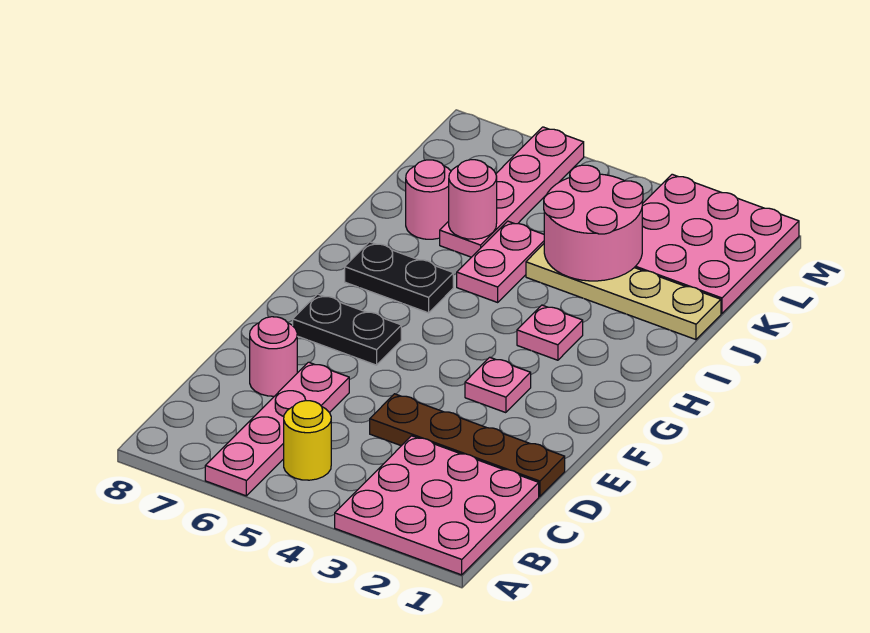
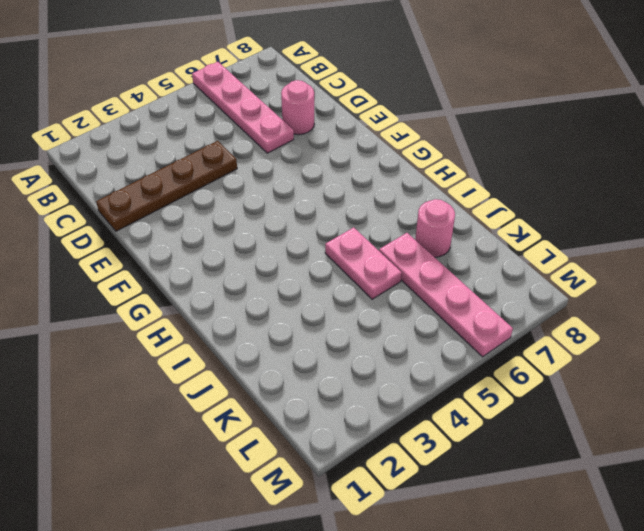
none -> pink 3x3 plate [335,436,539,575]
none -> yellow 1x1 round brick [284,400,331,480]
none -> pink 1x1 plate [465,357,531,413]

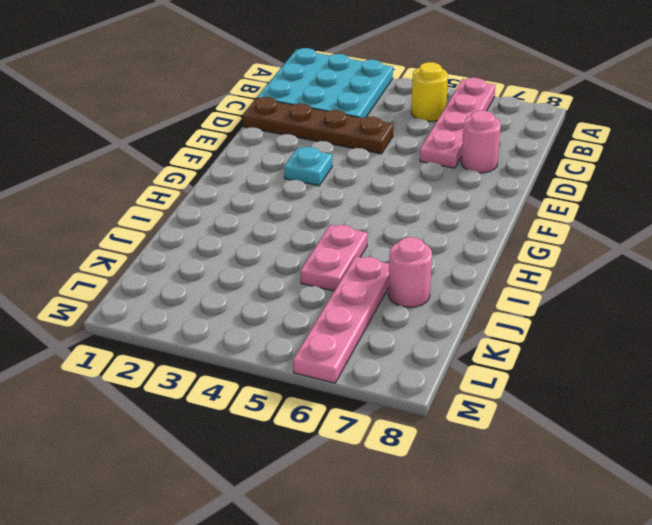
cyan 3x3 plate [257,48,393,118] -> pink 3x3 plate [335,436,539,575]
cyan 1x1 plate [284,147,332,186] -> pink 1x1 plate [465,357,531,413]
none -> black 1x2 plate [293,294,401,365]
none -> pink 1x1 plate [517,305,583,360]
none -> black 1x2 plate [345,242,453,313]

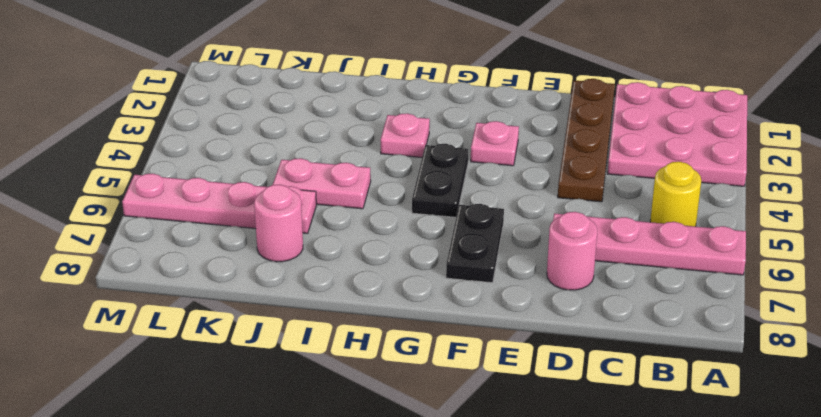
black 1x2 plate [412,144,468,217] -> black 1x2 plate moved to [345,242,453,313]
none -> tan 1x4 plate [526,244,721,340]
none -> pink 3x3 plate [634,174,799,313]
none -> pink 2x2 round brick [544,165,643,281]

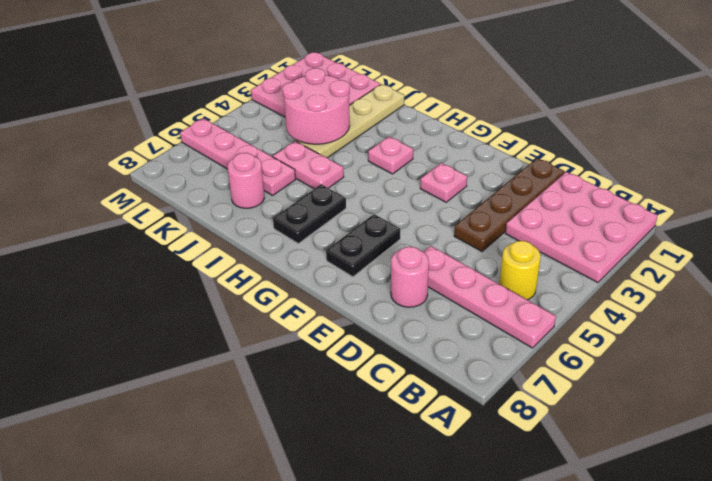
none -> pink 1x1 round brick [449,160,497,239]

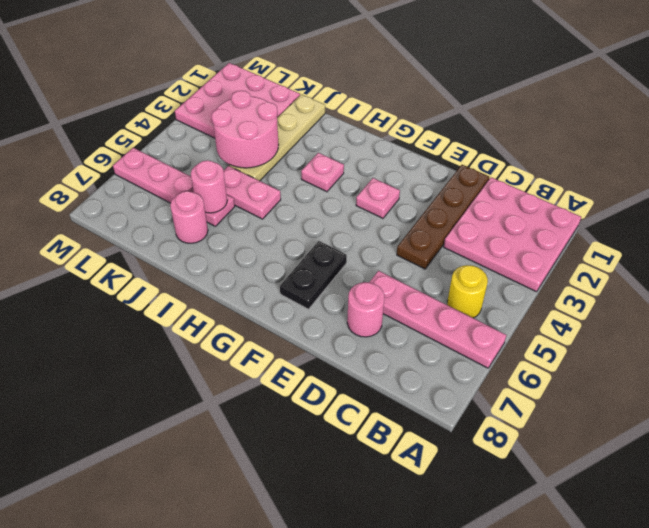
none -> black 1x2 plate [345,242,453,313]

